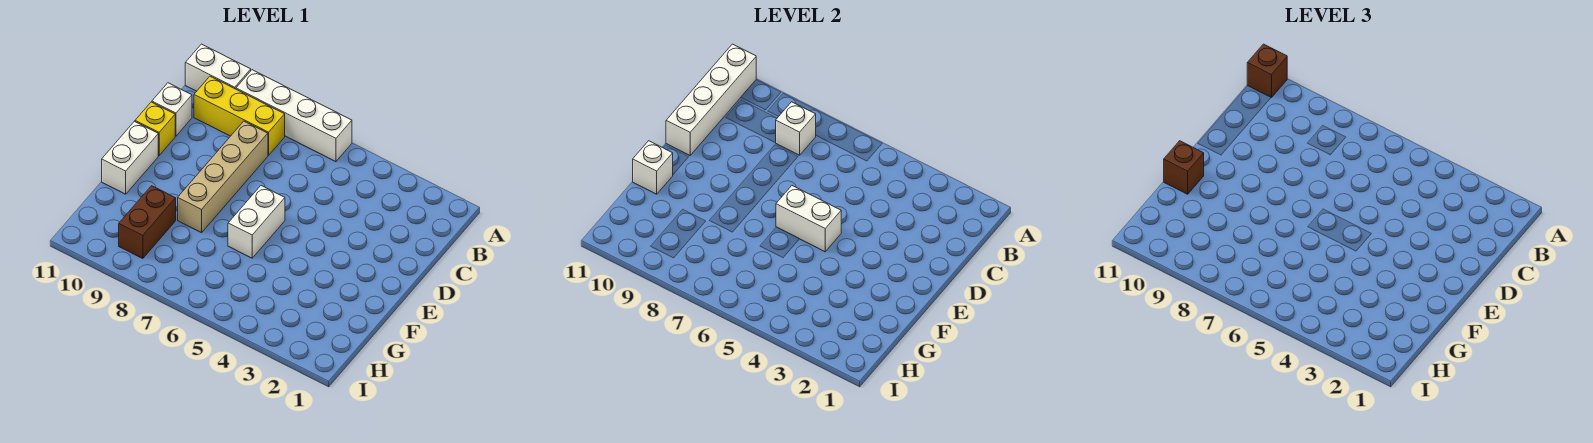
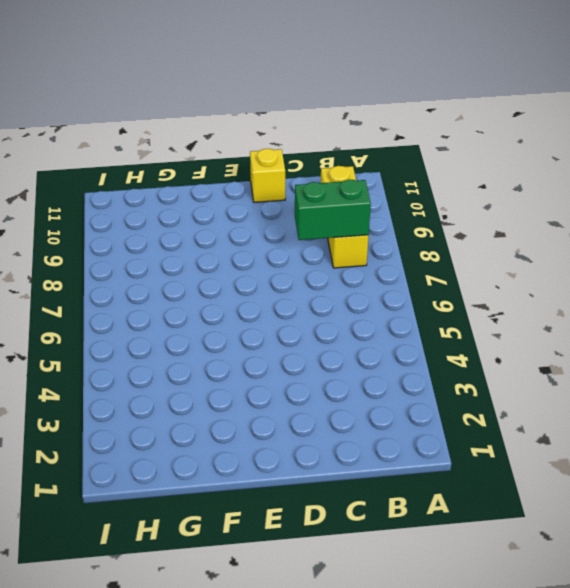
green 1x2 brick [295,179,371,240] -> white 1x1 brick [776,102,816,155]
none -> white 1x4 brick [236,70,352,162]
none -> white 1x2 brick [185,44,251,91]
none -> tan 1x4 brick [178,121,268,233]

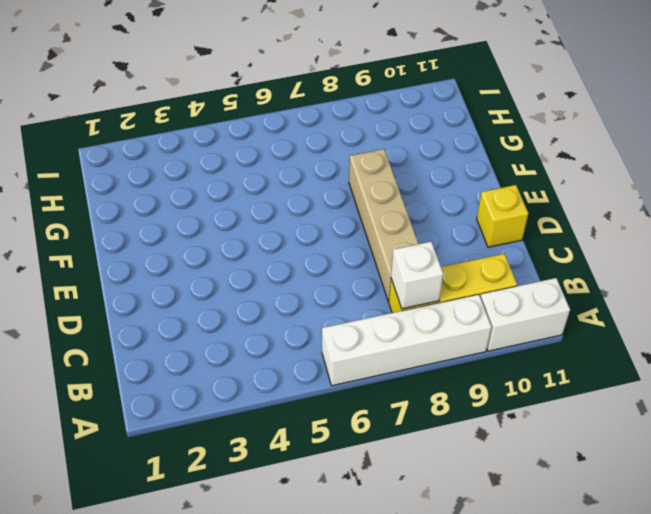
none -> white 1x1 brick [152,83,192,136]
none -> white 1x2 brick [228,186,285,258]
none -> white 1x2 brick [102,121,158,194]

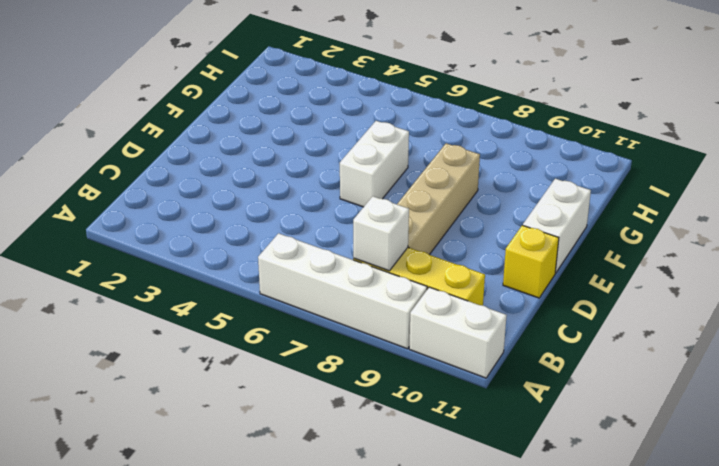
none -> white 1x1 brick [152,83,192,136]
none -> brown 1x2 brick [119,186,176,259]
none -> white 1x4 brick [666,44,756,155]

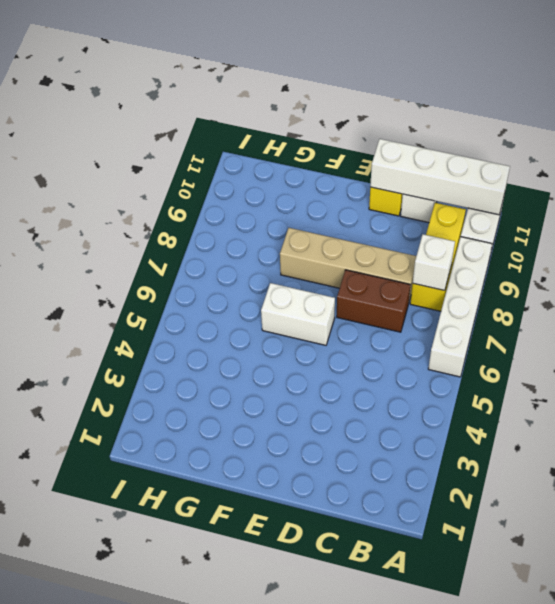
brown 1x2 brick [337,270,411,332] -> brown 1x2 brick moved to [119,186,176,259]
none -> white 1x2 brick [102,121,158,194]
none -> white 1x2 brick [776,186,841,252]
none -> white 1x1 brick [633,141,673,194]

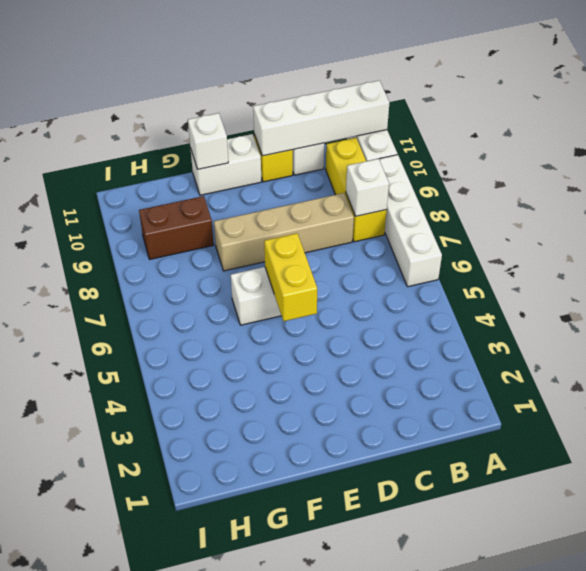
yellow 1x2 brick [264,233,317,321] -> white 1x2 brick [776,186,841,252]
none -> brown 1x1 brick [1247,44,1287,98]
none -> brown 1x1 brick [1164,141,1204,194]

